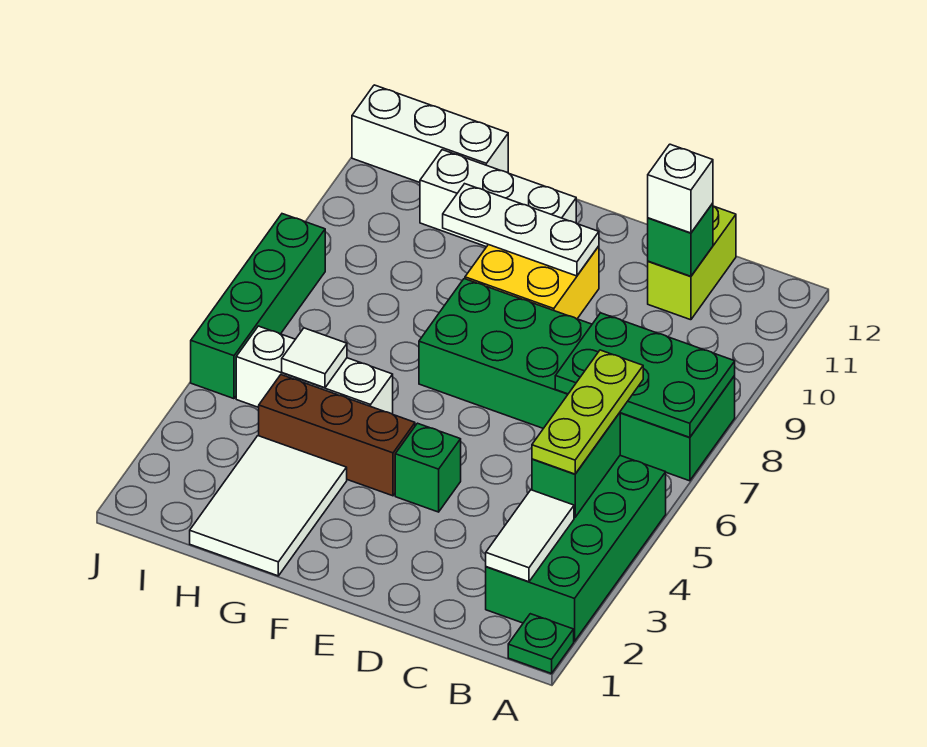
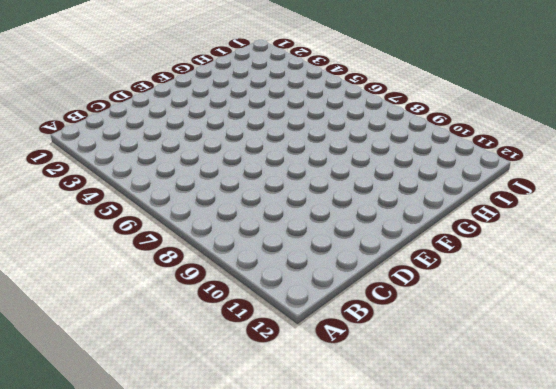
none -> green 1x1 plate [508,614,574,674]
none -> green 2x4 brick [486,455,666,641]
none -> green 2x6 brick [419,279,735,481]

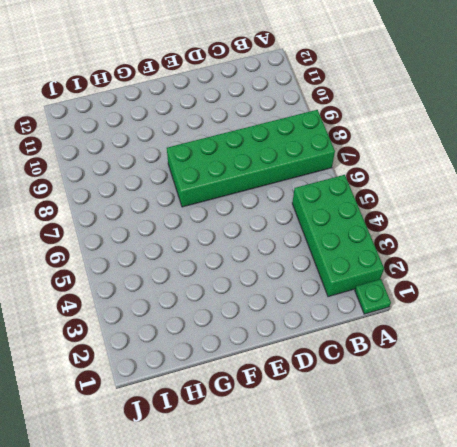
none -> lime 1x2 brick [648,206,736,320]
none -> green 1x1 brick [395,423,461,512]
none -> yellow 2x2 brick [465,245,599,319]

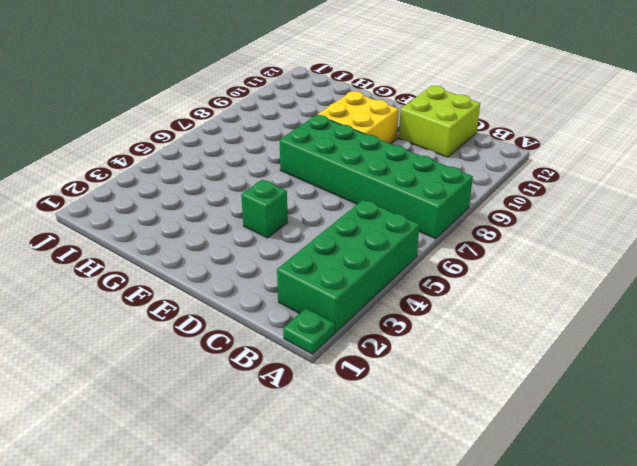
lime 2x2 brick [399,86,480,157] -> lime 1x2 brick [648,206,736,320]
none -> brown 1x3 brick [259,375,415,496]
none -> white 1x3 brick [420,150,576,247]
none -> white 2x3 tile [190,436,347,576]

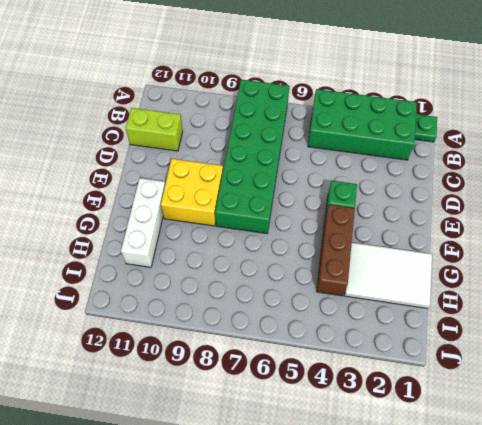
none -> white 1x3 brick [236,326,393,414]
none -> white 1x3 brick [352,85,508,182]
none -> green 1x4 brick [191,214,325,399]

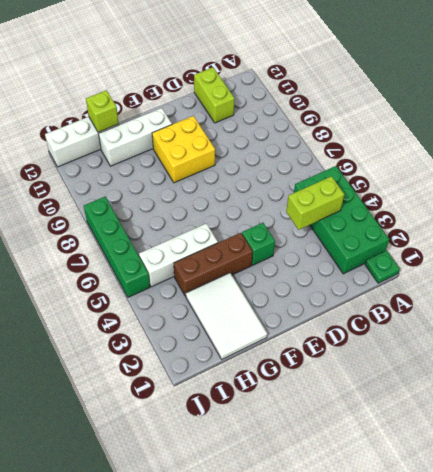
lime 1x2 brick [286,176,344,230] -> green 1x2 brick [532,413,620,517]
lime 1x1 brick [86,90,119,132] -> none
none -> green 2x6 brick [419,279,735,481]
none -> green 2x3 plate [555,313,735,437]
none -> white 1x2 tile [486,490,574,582]

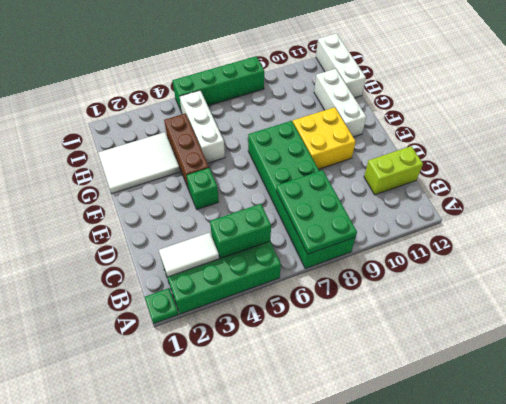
none -> green 1x1 brick [648,203,713,276]
none -> white 1x3 plate [443,184,599,276]
none -> white 1x1 tile [282,328,347,388]

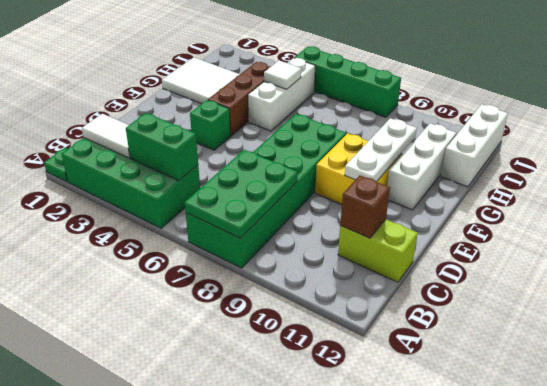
brown 1x1 brick [340,175,390,238] -> green 1x1 brick [648,203,713,276]
none -> lime 1x3 plate [532,350,643,474]
none -> white 1x1 brick [648,144,713,233]

